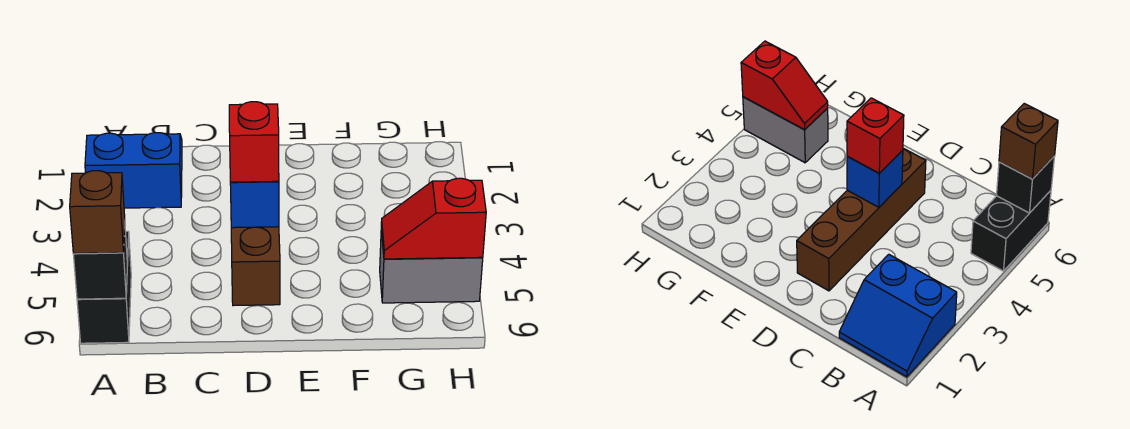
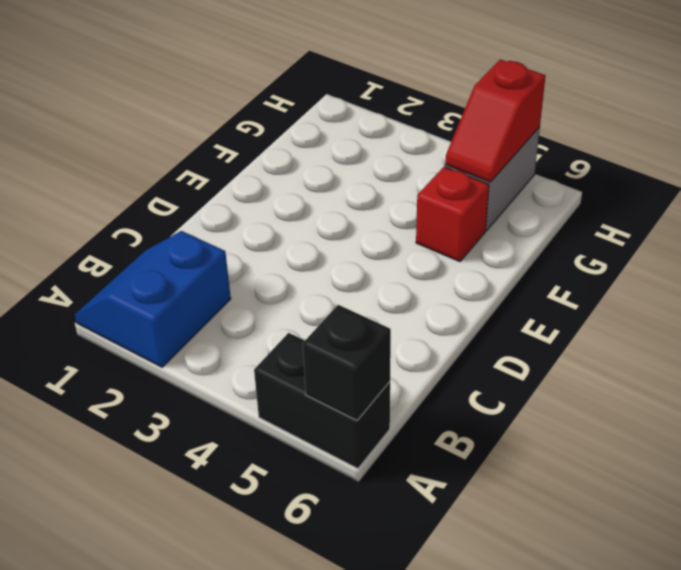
red 1x1 brick [416,167,489,262] -> red 1x1 brick moved to [229,102,279,182]
none -> brown 1x4 brick [231,227,280,306]
none -> blue 1x1 brick [230,181,279,228]

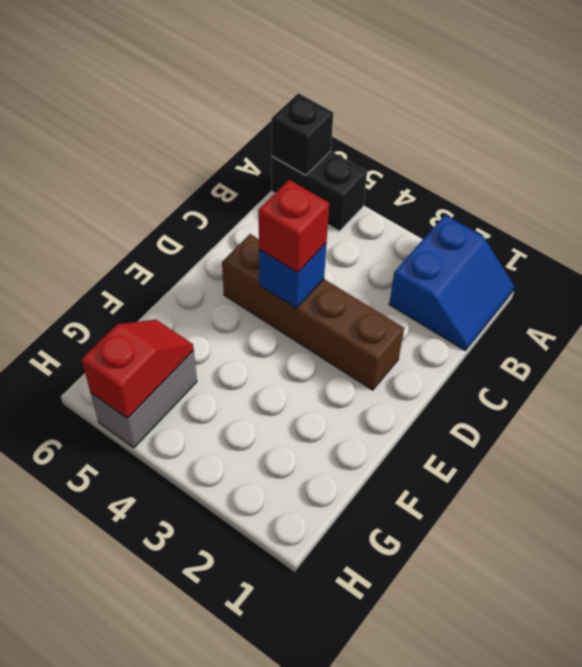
none -> brown 1x1 brick [70,171,125,253]

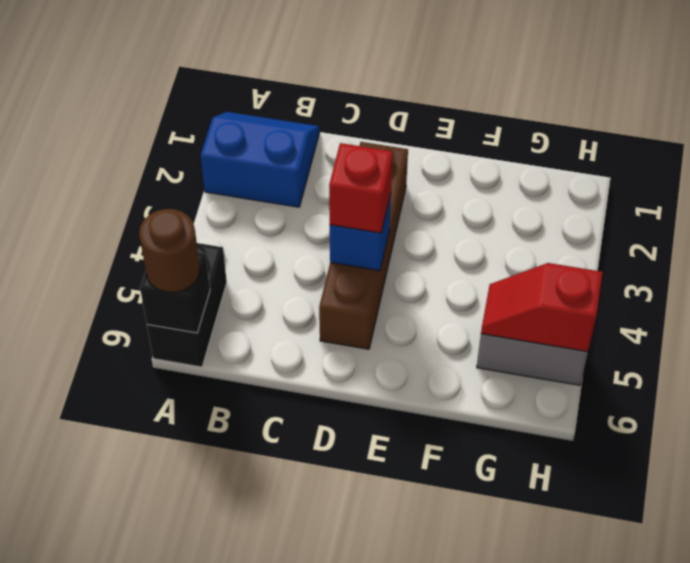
brown 1x1 round brick [139,209,200,292] -> brown 1x1 brick [70,171,125,253]

